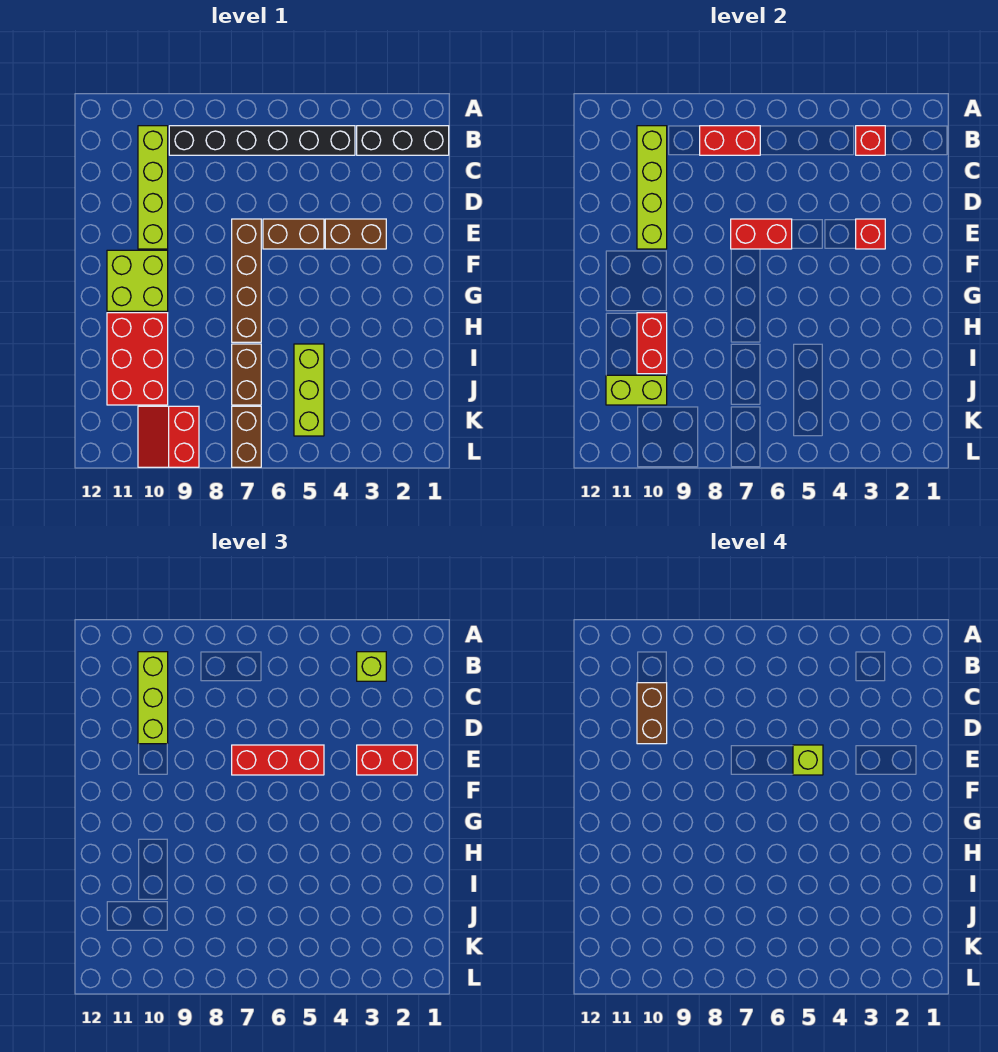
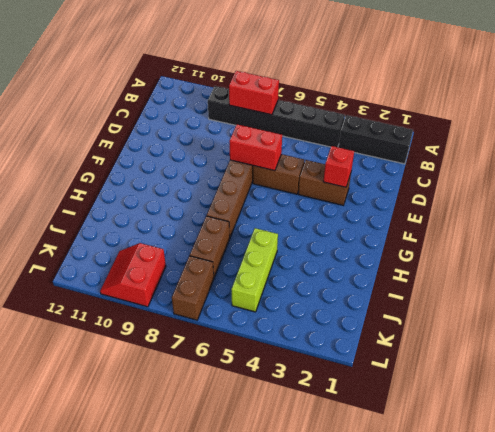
none -> lime 1x4 brick [138,126,168,249]
none -> lime 2x2 brick [107,250,168,311]
none -> red 2x3 brick [107,313,168,405]

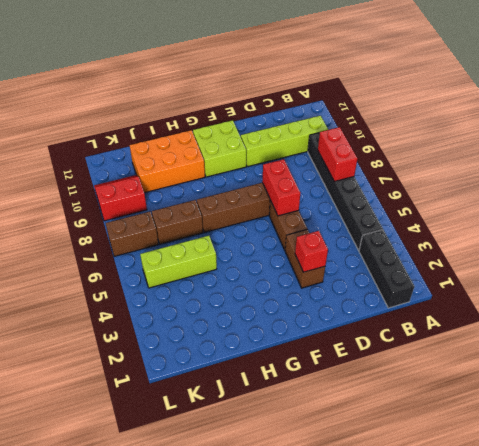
orange 2x3 brick [130,130,205,193] -> red 2x3 brick [107,313,168,405]
none -> red 1x1 brick [856,126,885,155]
none -> lime 1x4 brick [637,126,667,249]
none -> red 1x2 brick [637,313,667,374]

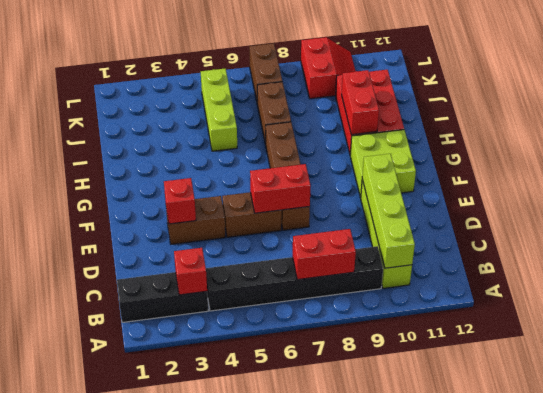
none -> lime 1x2 brick [606,375,667,405]
none -> lime 1x1 brick [357,652,386,681]
none -> lime 1x3 brick [138,652,168,744]

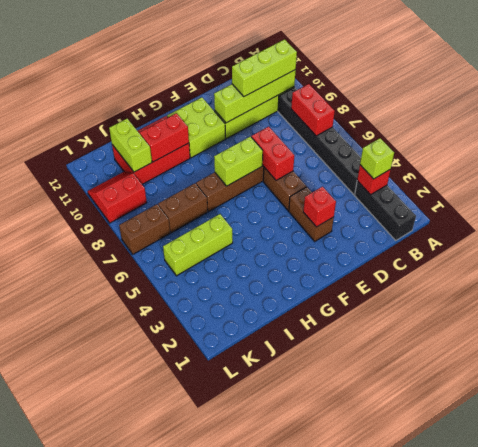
lime 1x2 brick [214,137,263,186] -> none
none -> red 1x2 brick [357,745,417,775]
none -> red 1x3 brick [232,745,324,775]
none -> brown 1x2 brick [637,683,667,744]

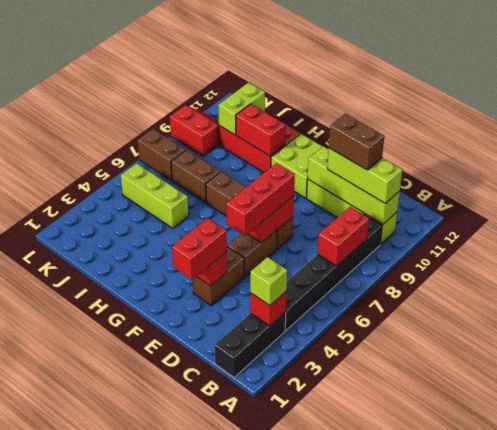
none -> lime 1x1 brick [793,745,823,775]

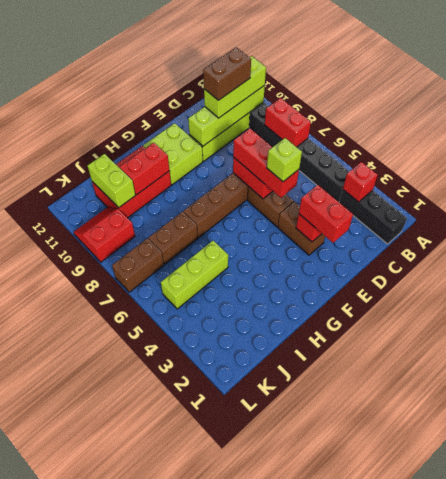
none -> lime 1x1 brick [357,652,386,681]

